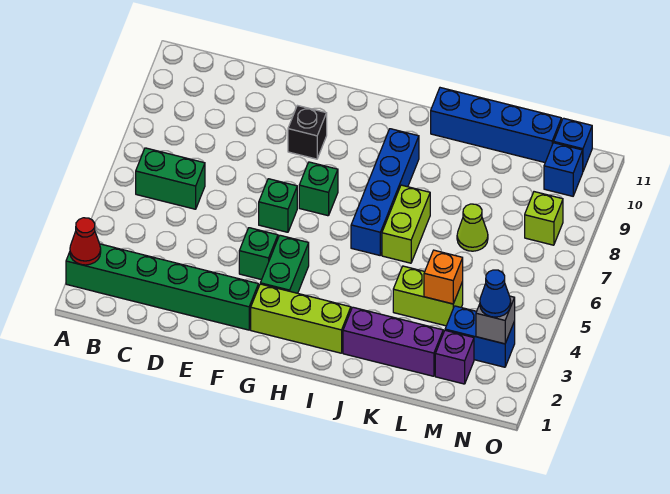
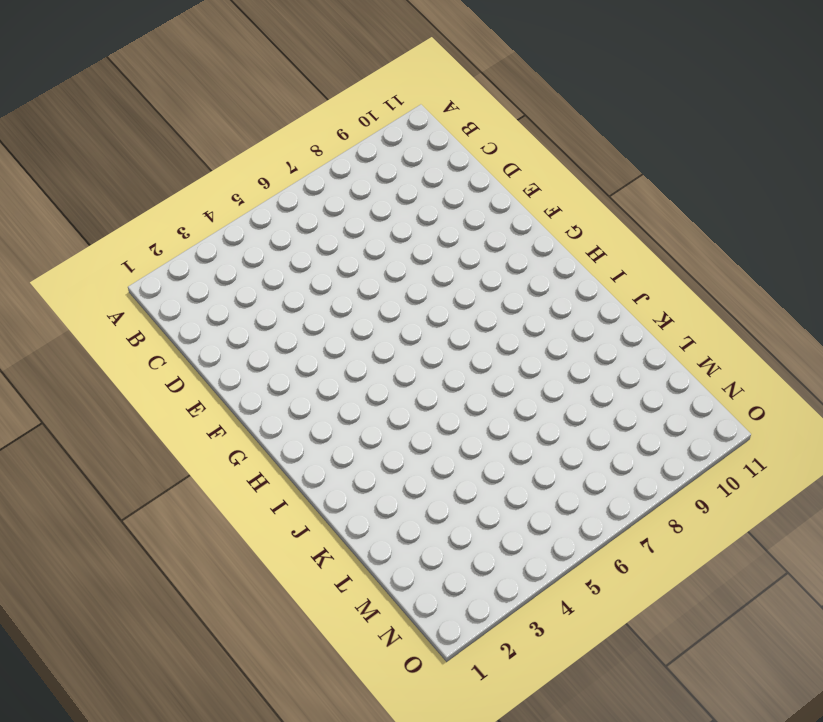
none -> green 1x6 brick [66,244,258,330]
none -> green 1x2 brick [136,148,205,209]
none -> green 1x1 brick [239,228,278,280]

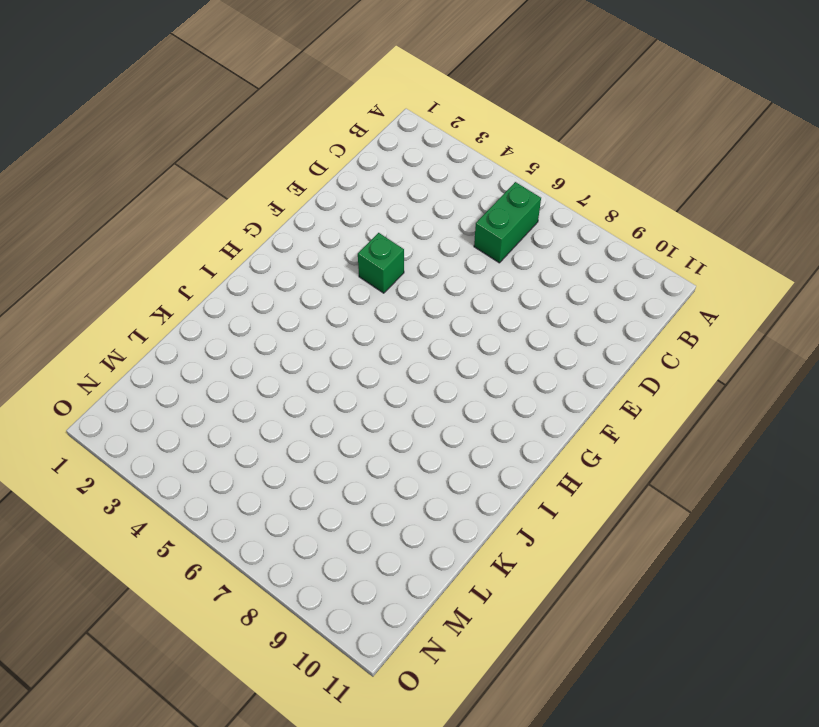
none -> green 1x6 brick [66,244,258,330]
none -> green 1x1 brick [259,179,297,232]
none -> black 1x1 brick [288,105,327,159]

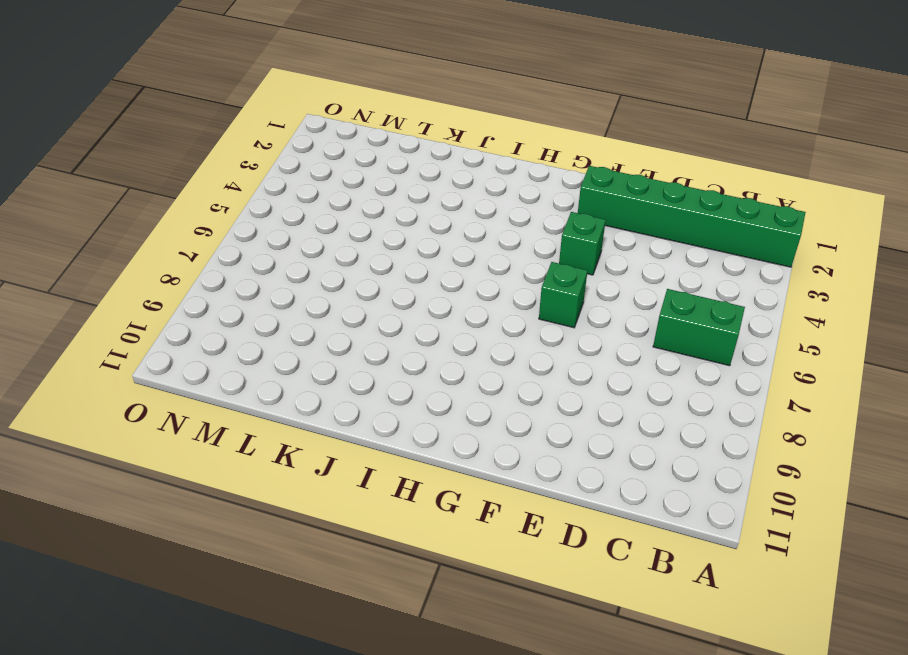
none -> black 1x1 brick [288,105,327,159]
none -> lime 1x3 brick [251,284,351,353]
none -> green 1x2 brick [260,235,309,293]

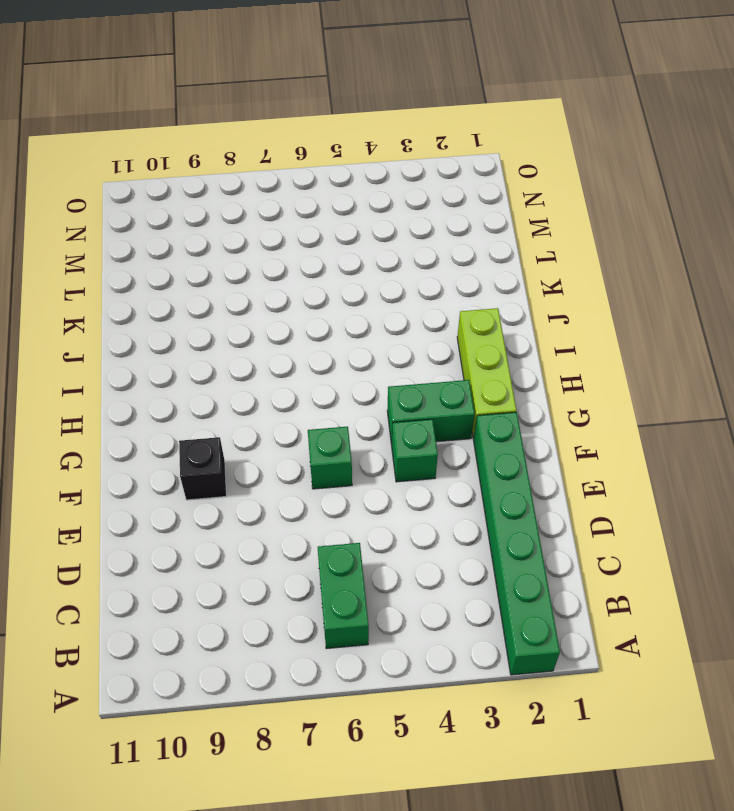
none -> green 1x1 brick [299,162,338,216]
none -> blue 1x4 brick [351,129,419,255]
none -> purple 1x3 brick [343,307,443,376]

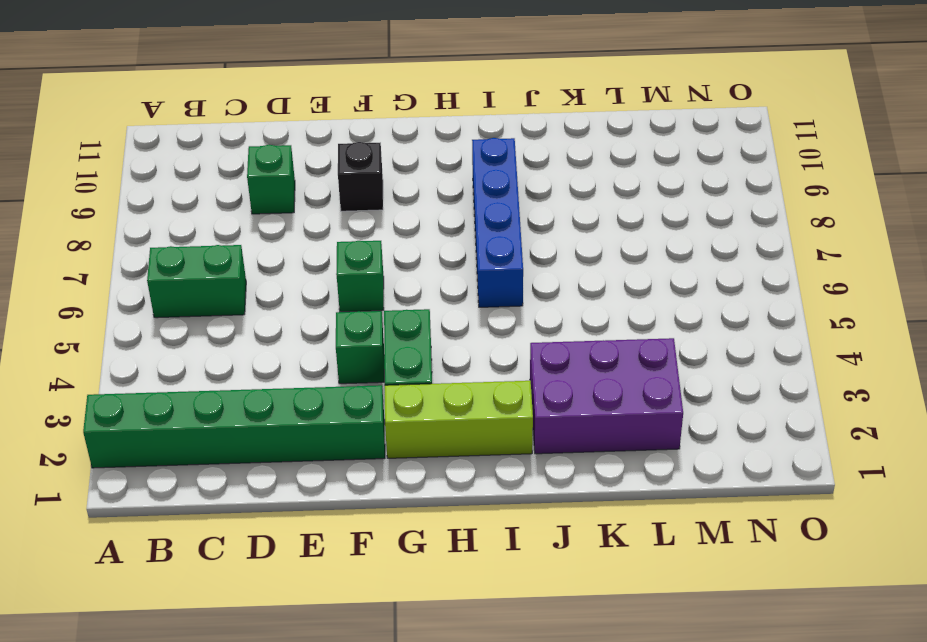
green 1x1 brick [247,145,295,214] -> green 1x1 brick moved to [299,162,338,216]
purple 2x3 brick [530,338,683,454] -> purple 1x3 brick [343,307,443,376]
none -> lime 1x2 brick [382,185,430,263]
none -> blue 1x4 brick [431,88,561,162]
none -> lime 1x2 brick [393,266,463,326]

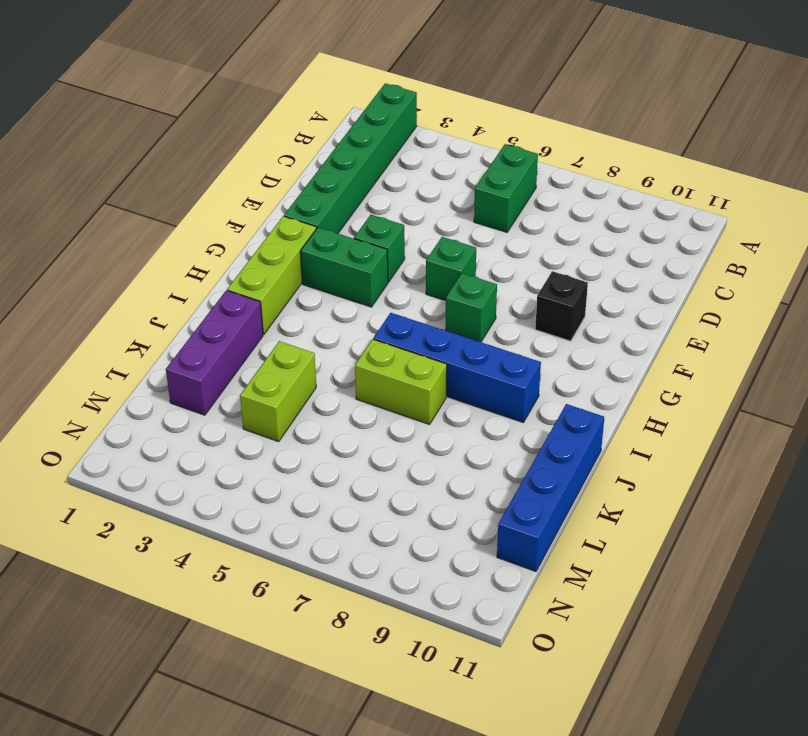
none -> lime 1x1 cone [457,204,488,251]
none -> purple 1x1 brick [435,330,474,384]
none -> blue 1x2 brick [445,306,515,367]

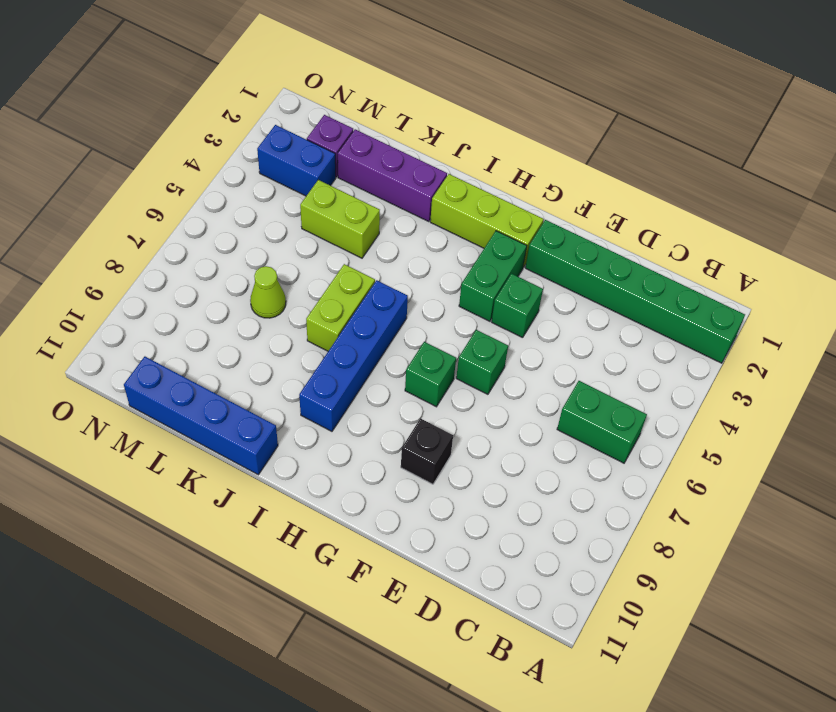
none -> lime 1x1 brick [525,192,563,245]
none -> blue 1x1 brick [544,143,583,196]
none -> blue 1x1 brick [554,118,592,171]

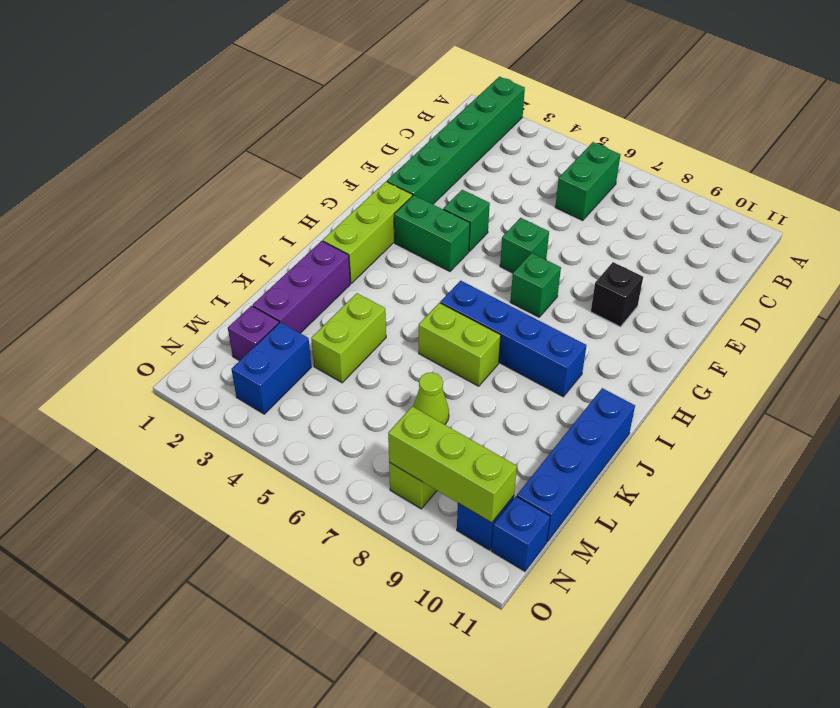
lime 1x3 brick [388,406,517,523] -> none
none -> red 1x1 cone [70,218,101,265]
none -> orange 1x1 brick [424,250,463,304]
none -> grey 1x1 brick [476,296,515,344]

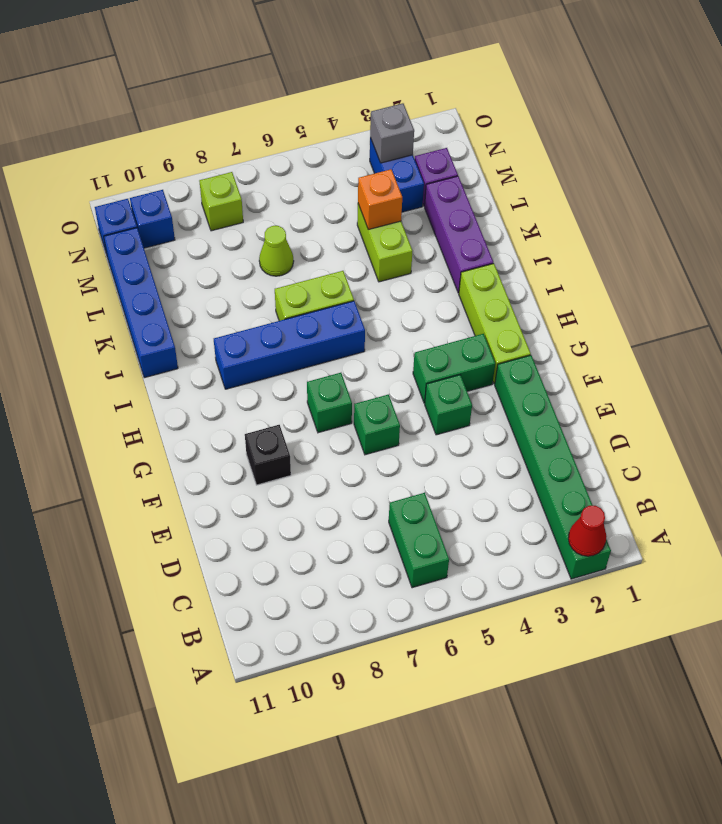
none -> blue 1x1 cone [480,270,511,317]

